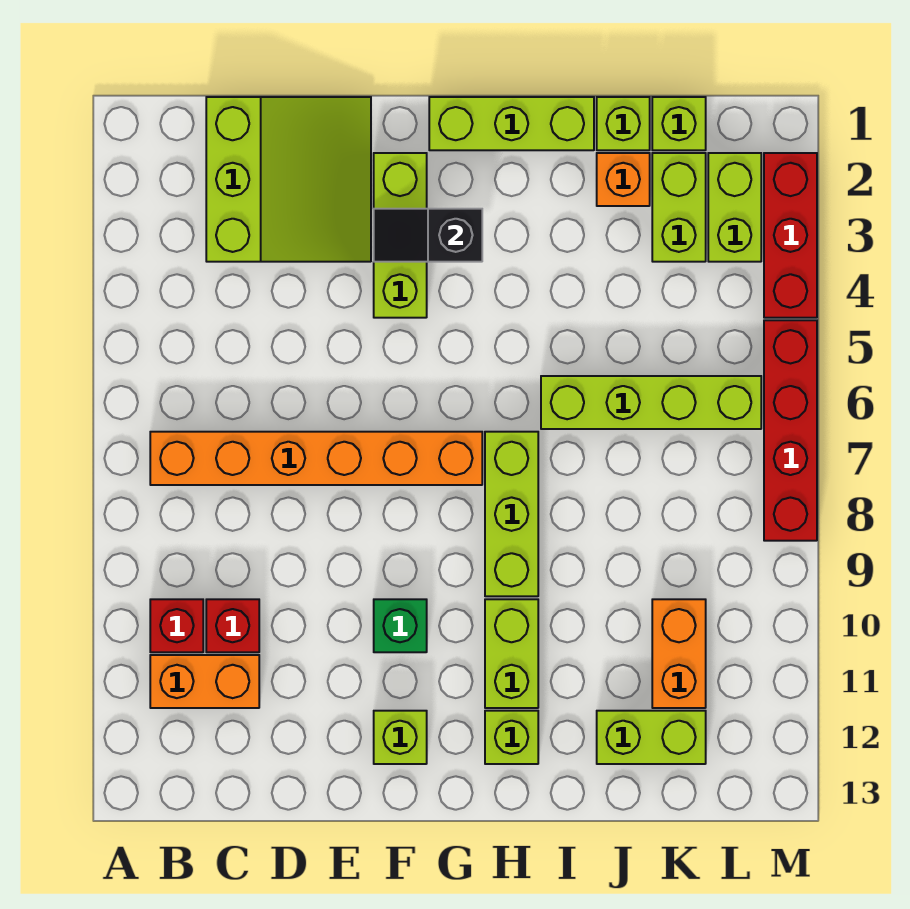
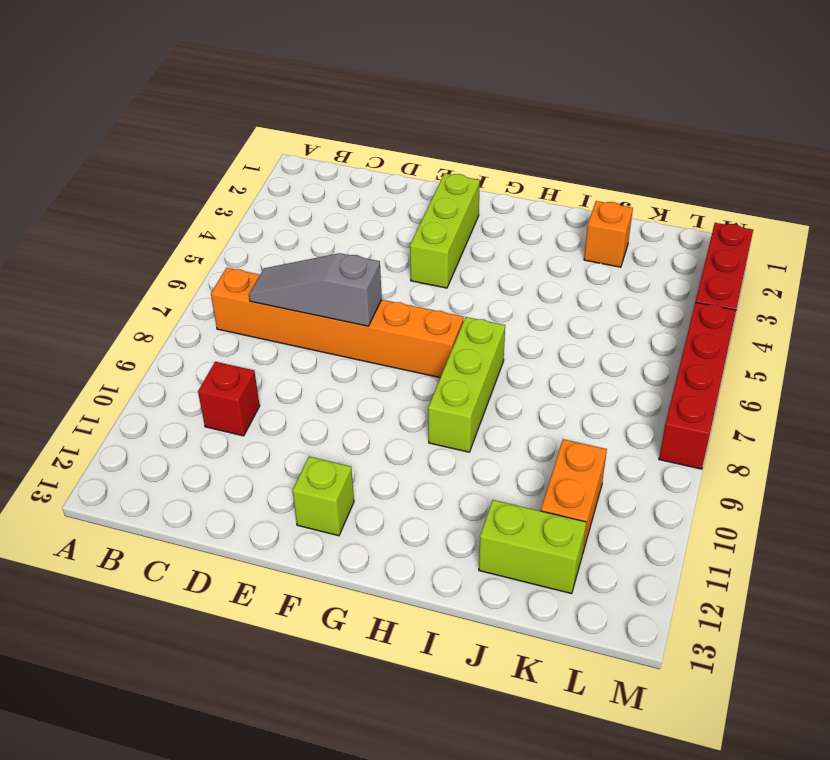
grey 1x3 slope [249,253,382,326] -> none
none -> red 1x1 brick [150,599,203,652]
none -> orange 1x2 brick [150,655,259,708]
none -> lime 3x3 slope [206,97,371,262]

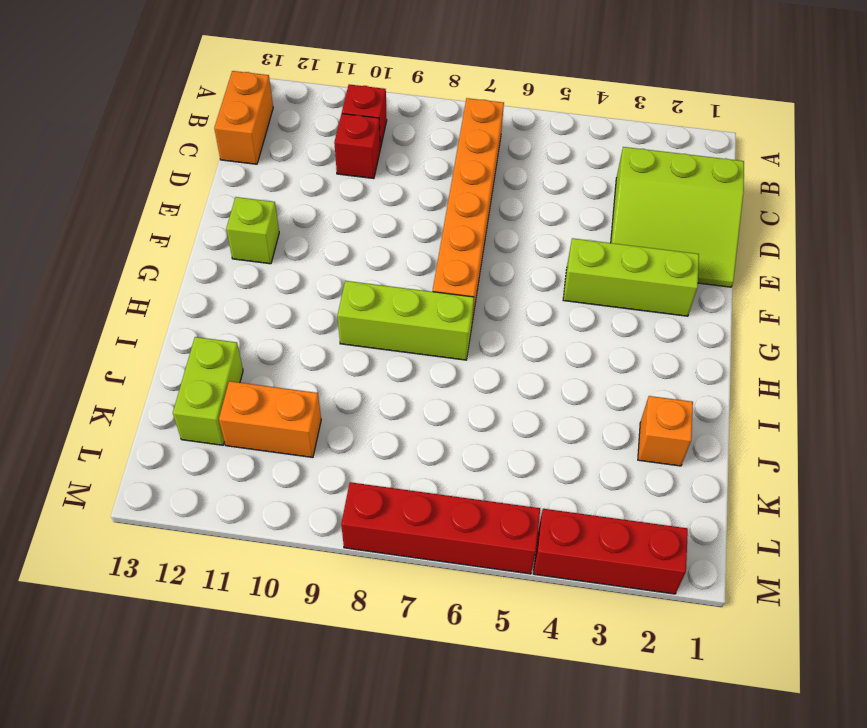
orange 1x2 brick [214,71,273,164] -> orange 1x2 brick moved to [150,655,259,708]
none -> green 1x1 brick [374,599,427,652]
none -> lime 1x3 brick [429,97,594,150]
none -> lime 1x2 brick [485,599,538,708]

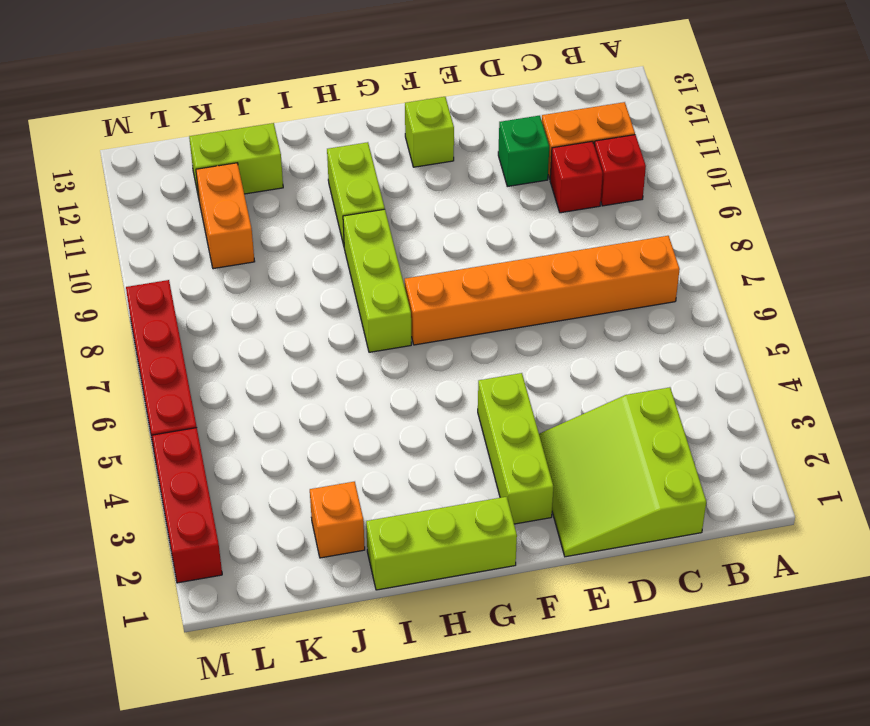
green 1x1 brick [498,116,549,186] -> green 1x1 brick moved to [374,599,427,652]
none -> lime 1x1 brick [485,711,538,764]
none -> lime 1x4 brick [541,376,761,429]
none -> lime 1x1 brick [597,97,650,150]

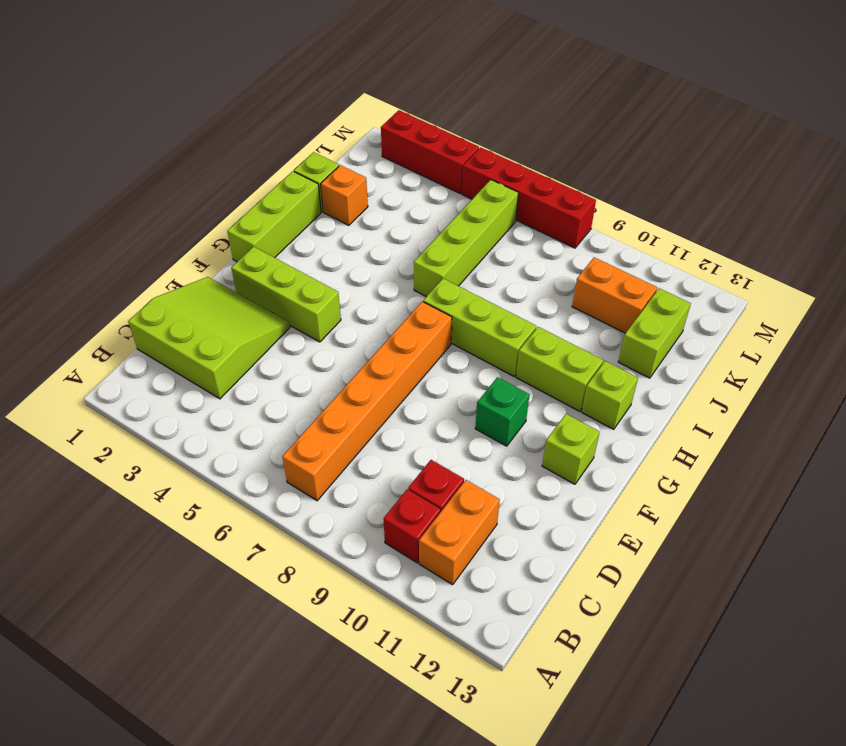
none -> lime 1x1 brick [652,97,706,150]
none -> lime 1x2 brick [652,153,706,262]
none -> lime 1x2 brick [708,153,761,262]

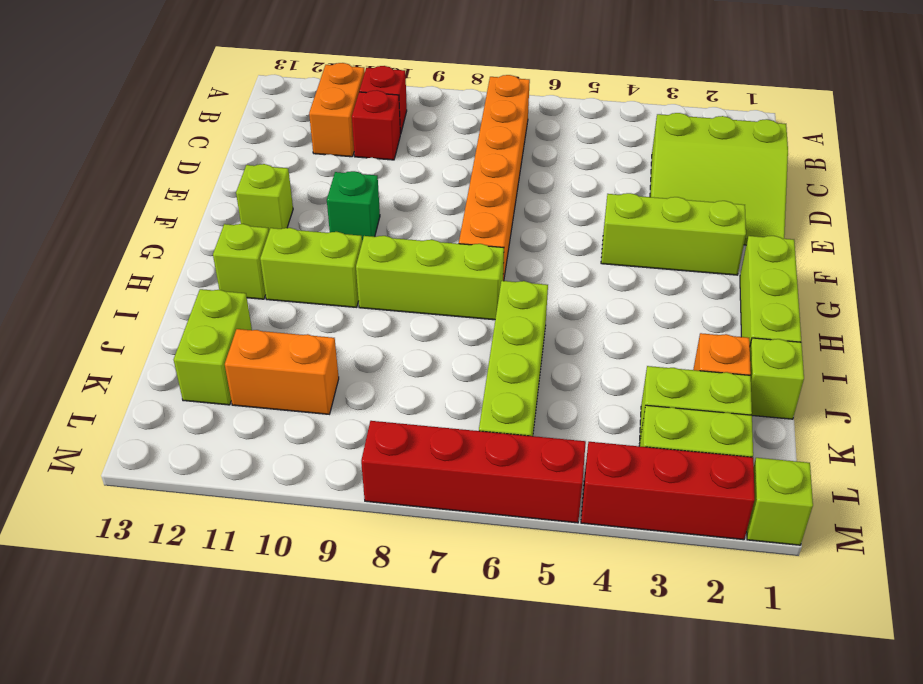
lime 1x1 brick [747,458,813,545] -> lime 1x1 brick moved to [652,97,706,150]
none -> black 1x2 slope [374,209,482,262]

